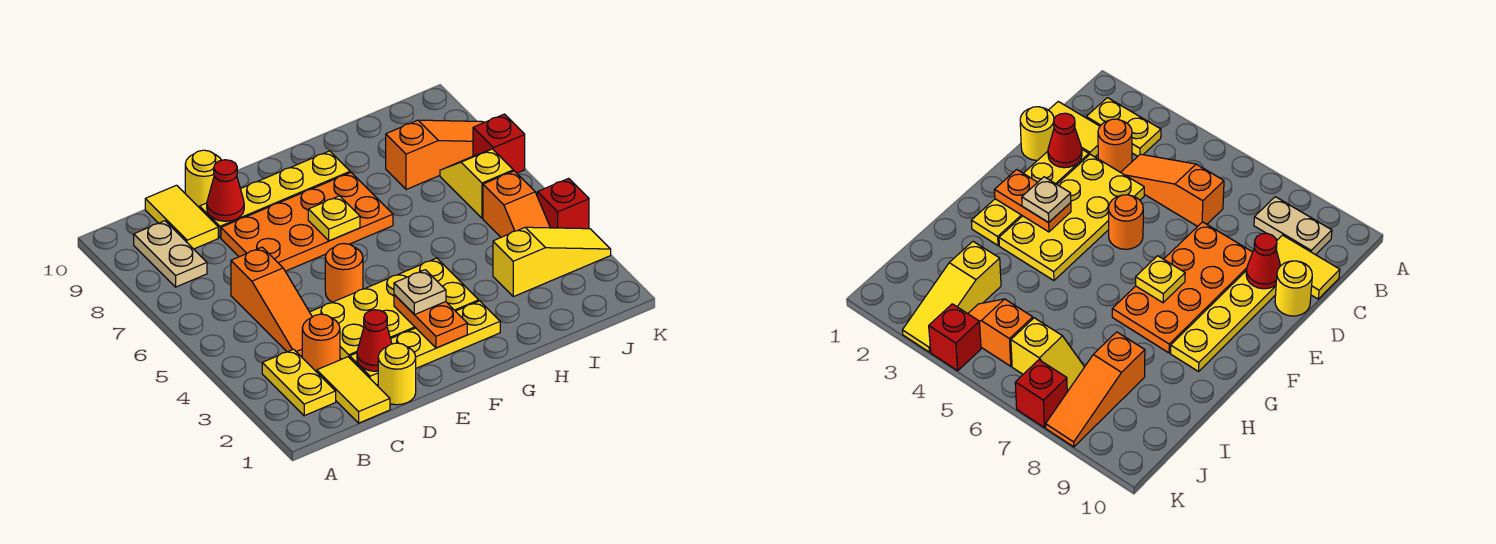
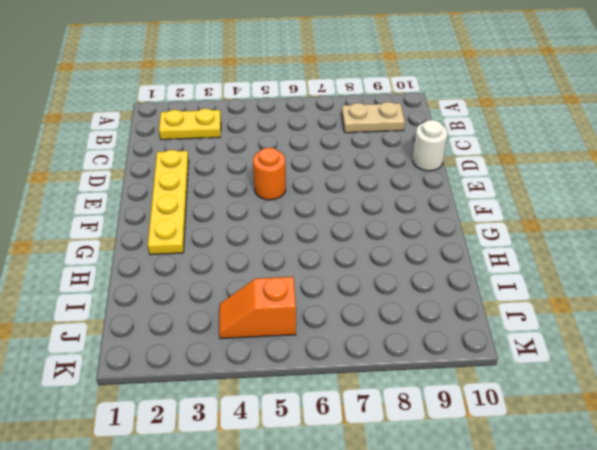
white 1x1 round brick [413,120,448,171] -> yellow 1x1 round brick [185,150,221,208]
none -> yellow 1x2 tile [317,357,390,423]
none -> orange 1x1 round brick [302,314,340,372]
none -> orange 1x3 slope [231,247,312,356]

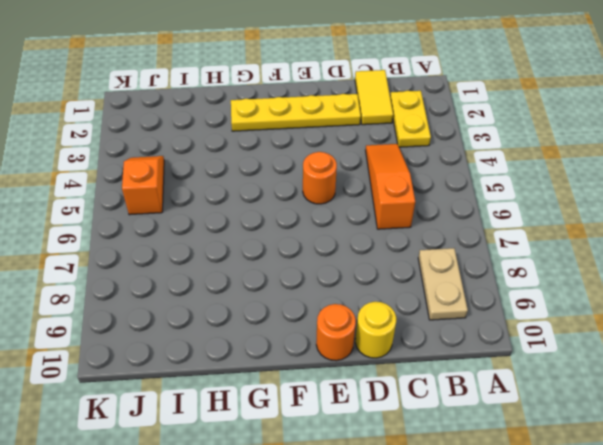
orange 1x1 round brick [316,304,356,361] -> orange 1x1 round brick moved to [302,314,340,372]
none -> yellow 1x2 tile [145,185,218,249]
none -> yellow 1x1 round brick [378,343,416,405]
none -> yellow 2x4 plate [310,258,479,359]

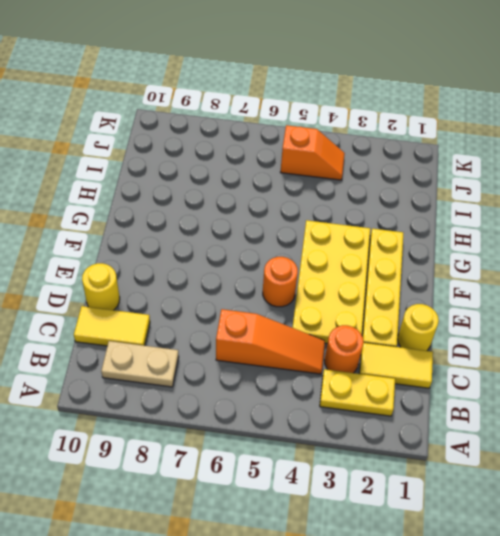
none -> orange 2x4 plate [221,172,393,271]
none -> yellow 1x4 plate [200,151,350,238]
none -> yellow 1x3 slope [493,227,611,297]

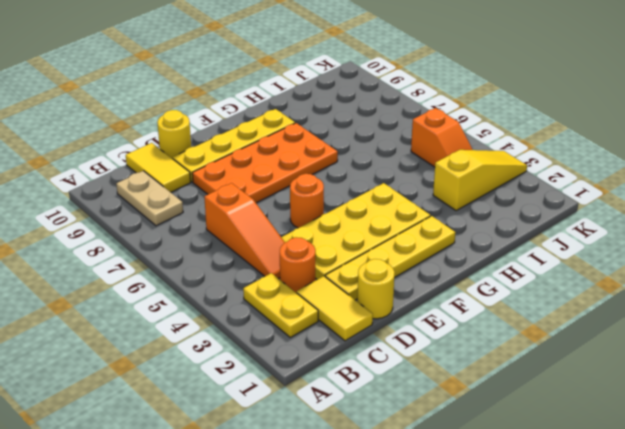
none -> orange 1x3 slope [386,120,484,190]
none -> yellow 1x2 slope [440,149,513,218]
none -> red 1x1 brick [537,178,589,229]

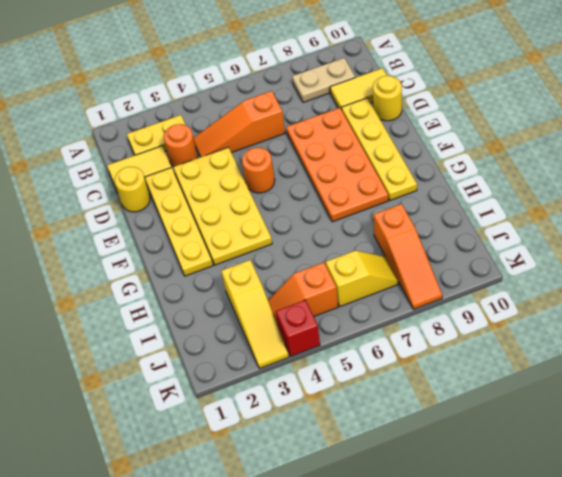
none -> red 1x1 brick [473,114,525,173]
none -> red 1x1 cone [357,310,392,371]
none -> red 1x1 cone [207,160,244,221]

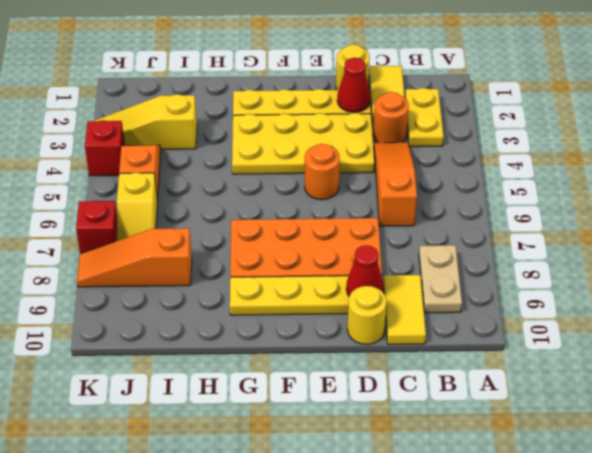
none -> orange 1x2 plate [394,295,467,348]
none -> yellow 1x1 plate [308,196,360,241]
none -> tan 1x1 plate [394,270,446,315]

